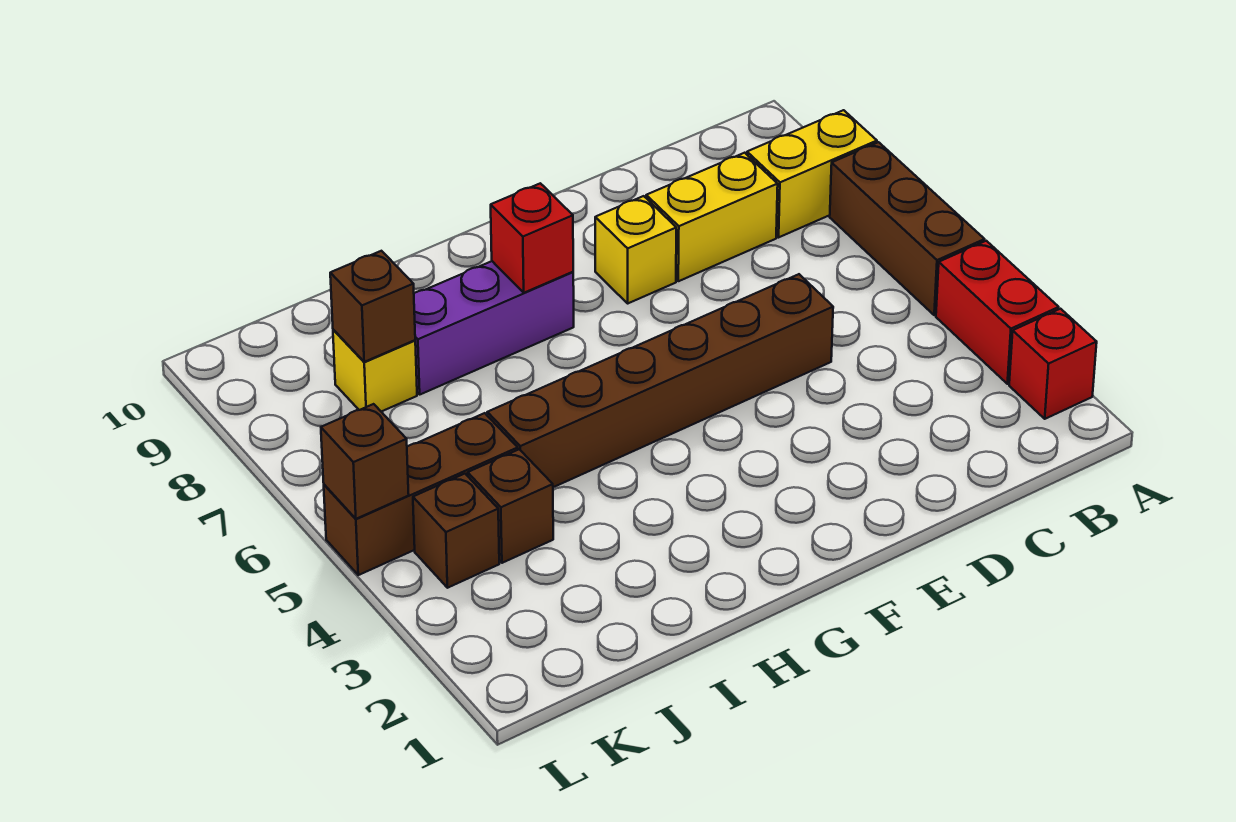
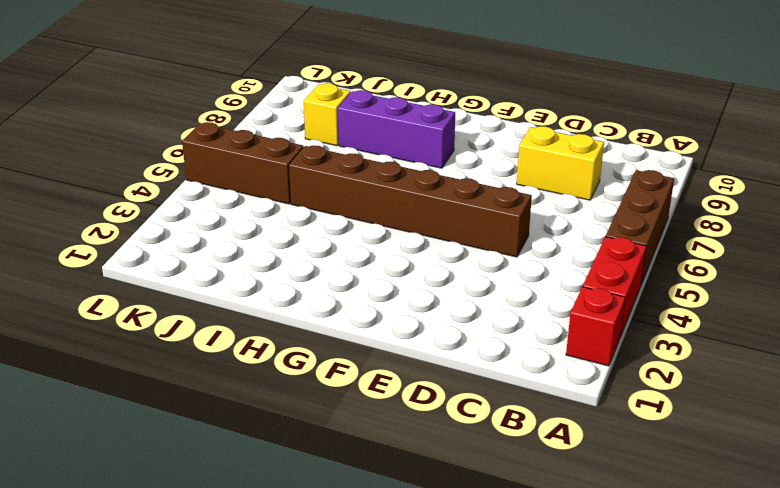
none -> yellow 1x2 brick [747,110,877,237]
none -> yellow 1x1 brick [595,196,676,303]
none -> brown 1x1 brick [468,449,553,563]

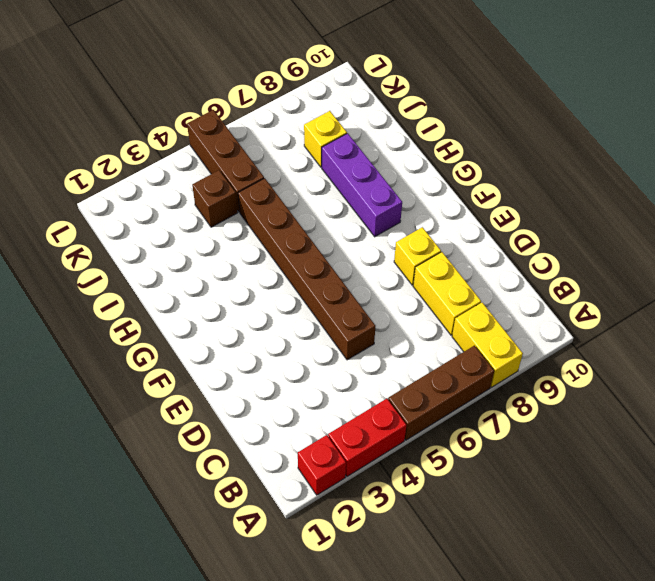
none -> brown 1x1 brick [413,474,499,588]
none -> red 1x1 brick [491,183,573,293]
none -> brown 1x1 brick [330,251,415,362]

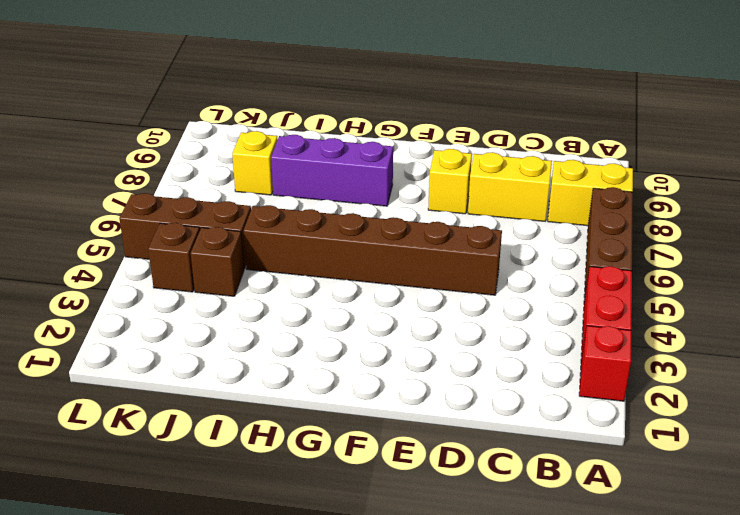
none -> red 1x1 brick [491,183,573,293]
none -> brown 1x1 brick [330,251,415,362]
none -> brown 1x1 brick [321,404,409,519]

